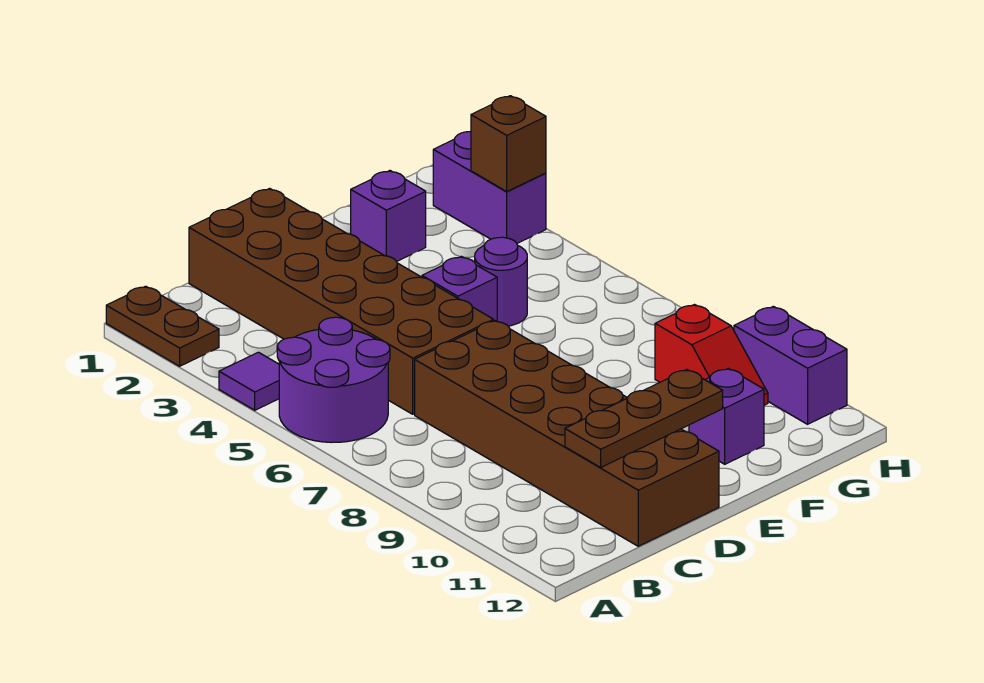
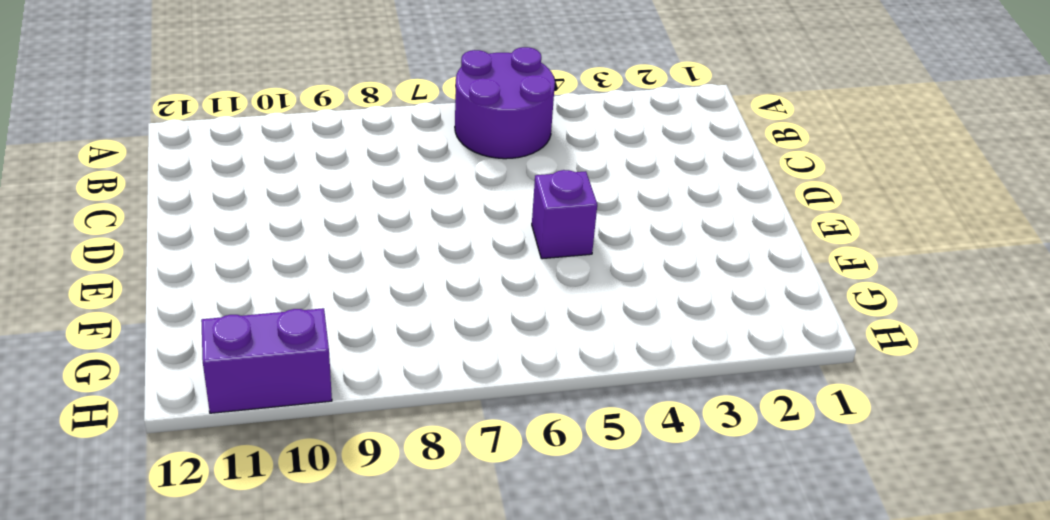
none -> brown 1x2 plate [106,286,219,366]
none -> purple 1x1 tile [219,352,279,410]
none -> brown 2x6 brick [189,188,493,414]

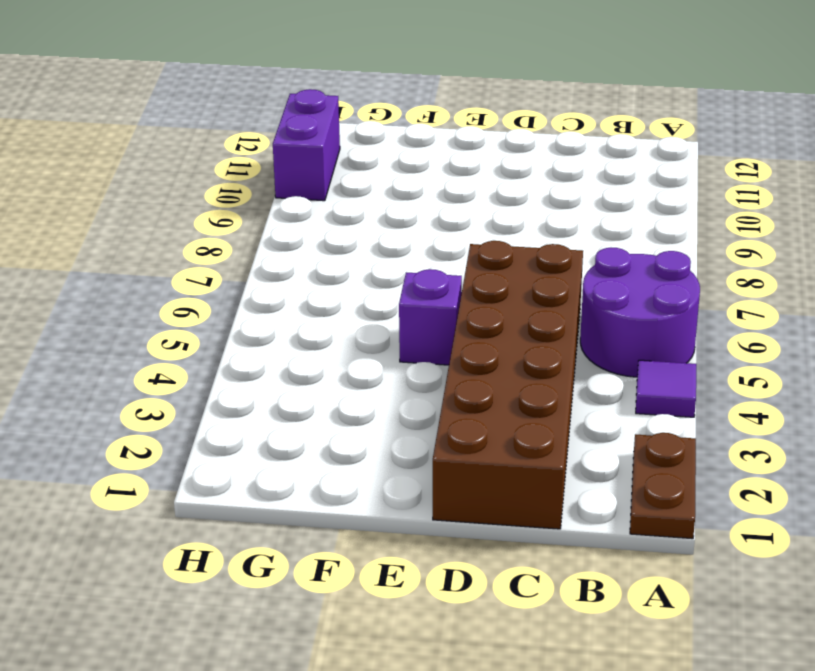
none -> brown 2x6 brick [415,320,719,546]
none -> purple 1x1 brick [351,171,426,262]
none -> purple 1x1 round brick [475,237,527,326]

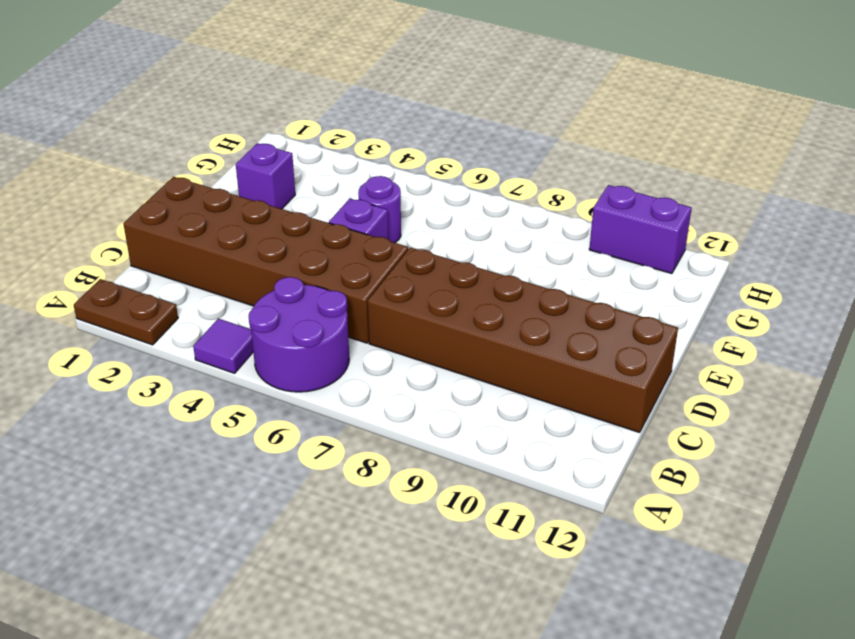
none -> purple 1x1 brick [689,368,764,464]
none -> red 1x2 slope [655,305,768,405]
none -> purple 1x2 brick [433,132,546,243]

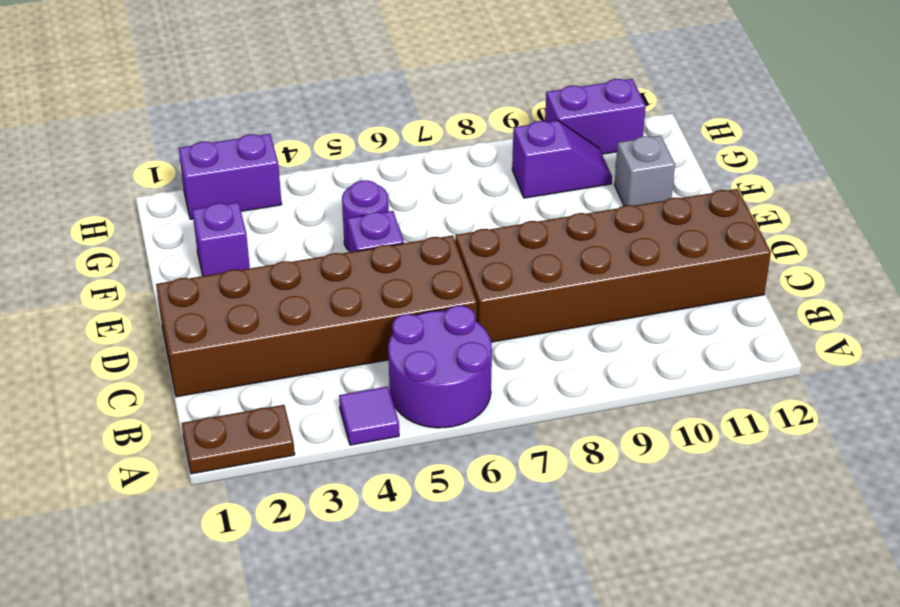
grey 1x1 brick [614,136,675,206] -> purple 1x1 brick [689,368,764,464]
purple 1x2 slope [512,120,612,198] -> red 1x2 slope [655,305,768,405]
none -> brown 1x3 plate [565,370,723,467]
none -> brown 1x1 brick [471,96,546,191]

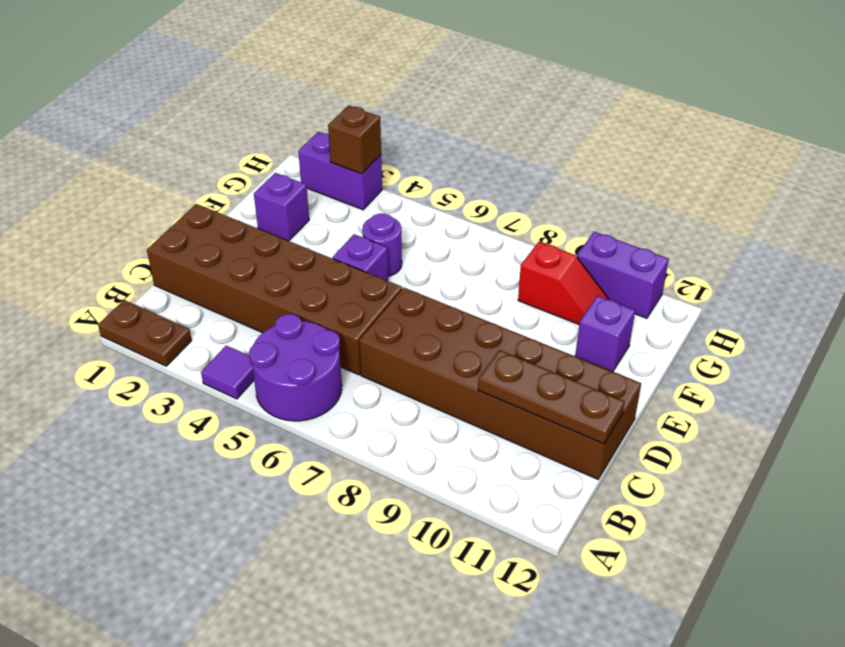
brown 1x3 plate [478,350,625,444] -> brown 1x3 plate turned to [565,370,723,467]

